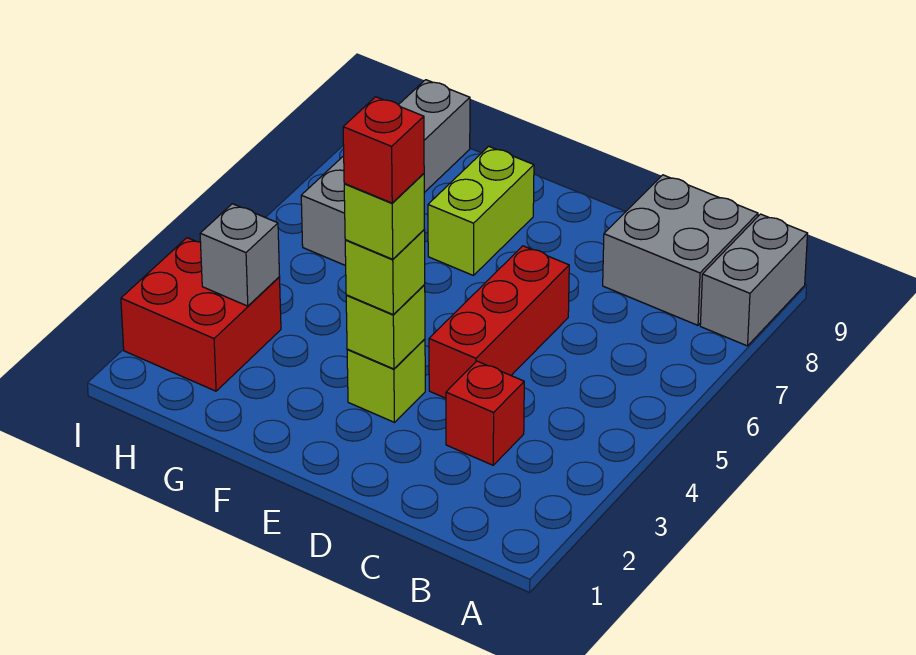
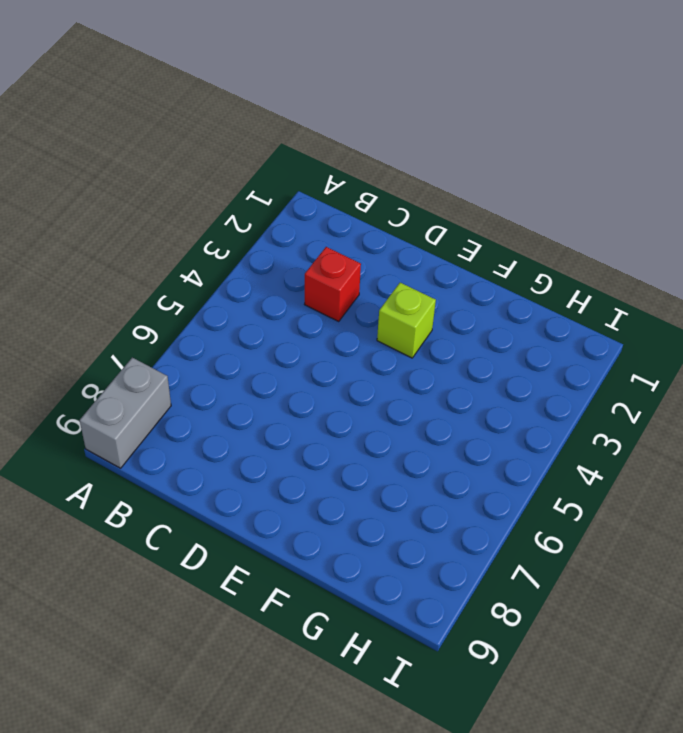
none -> grey 2x2 brick [603,175,758,325]
none -> red 1x3 brick [429,246,569,398]
none -> lime 1x2 brick [428,146,534,276]

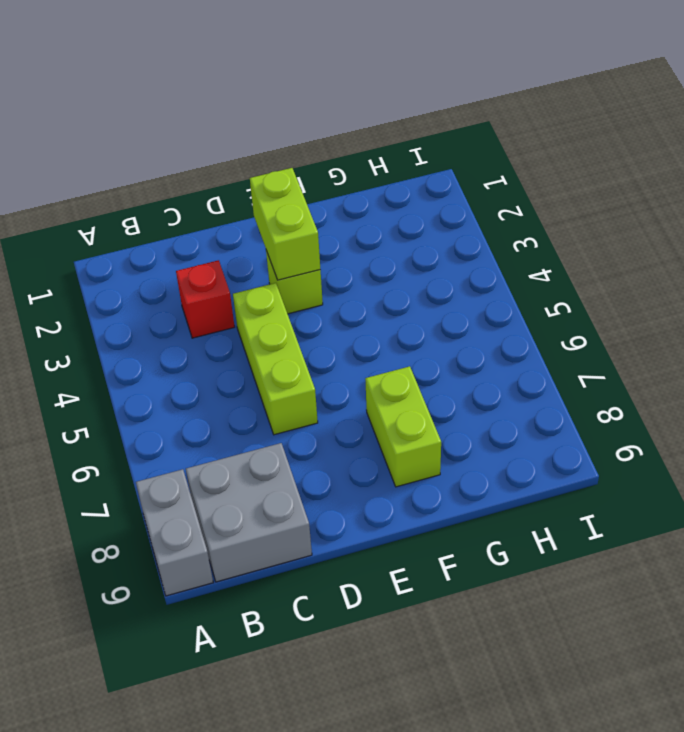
lime 1x3 brick [233,283,318,435] -> red 1x3 brick [429,246,569,398]
lime 1x2 brick [250,168,320,280] -> lime 1x1 brick [346,285,425,369]
none -> red 2x2 brick [121,238,281,391]
none -> grey 1x4 brick [301,80,470,266]
none -> grey 1x1 brick [200,204,280,306]

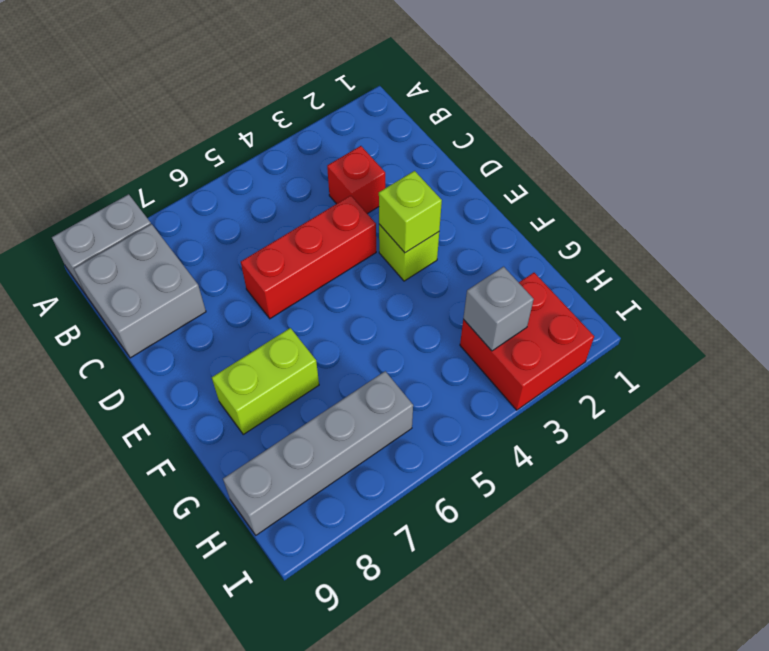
none -> lime 1x1 brick [345,230,425,314]
none -> lime 1x1 brick [344,174,424,259]
none -> red 1x1 brick [343,97,424,203]

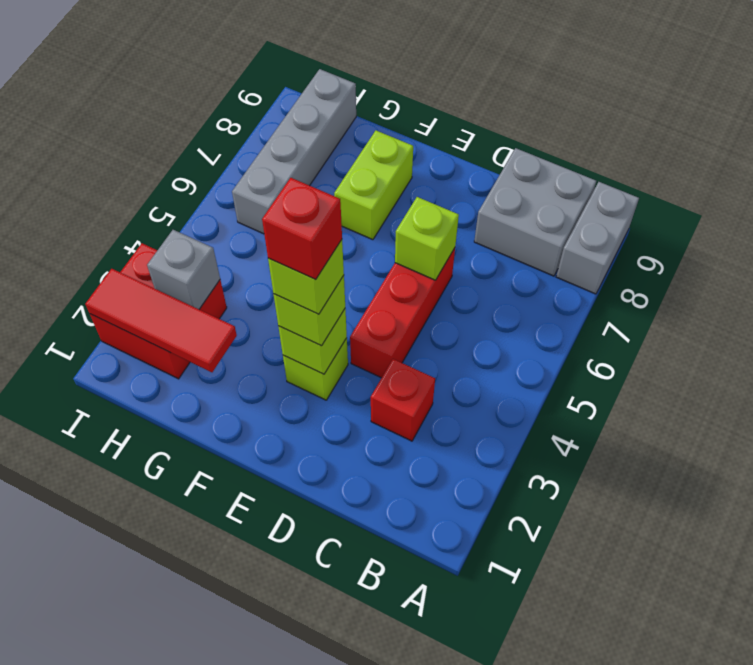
lime 1x1 brick [395,197,459,280] -> none
red 1x3 tile [85,269,237,372] -> none

